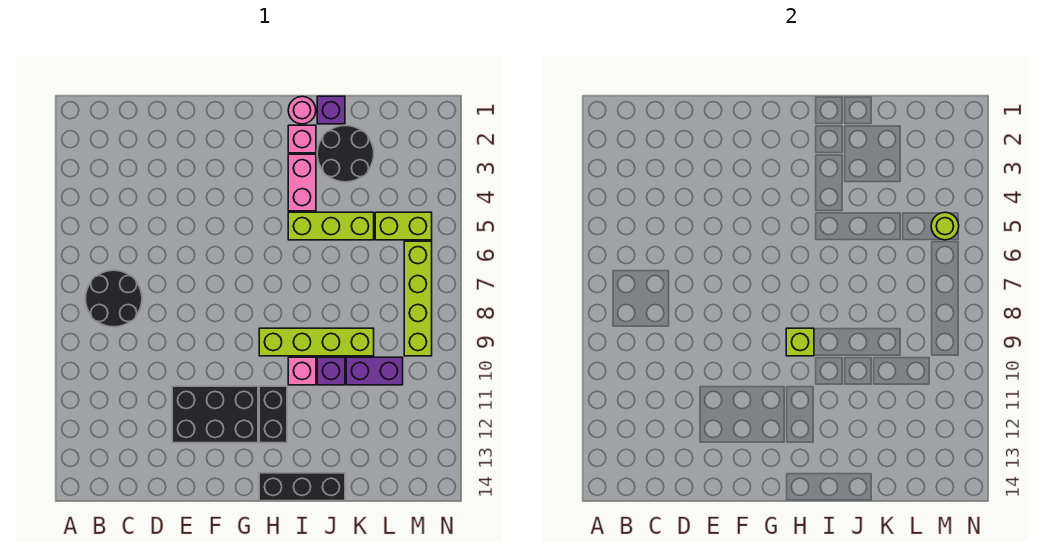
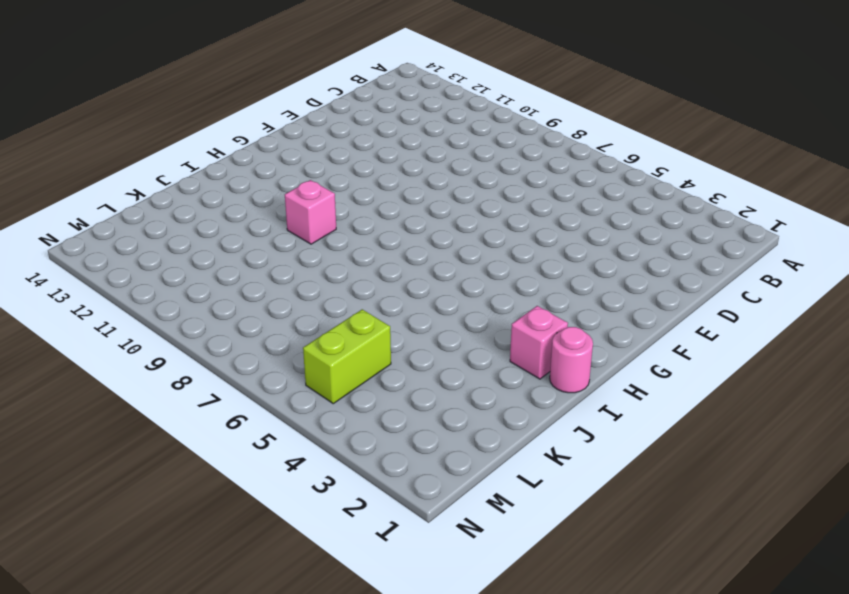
none -> black 2x2 round brick [85,270,142,327]
none -> black 2x3 brick [172,386,258,443]
none -> lime 1x4 brick [259,328,374,356]

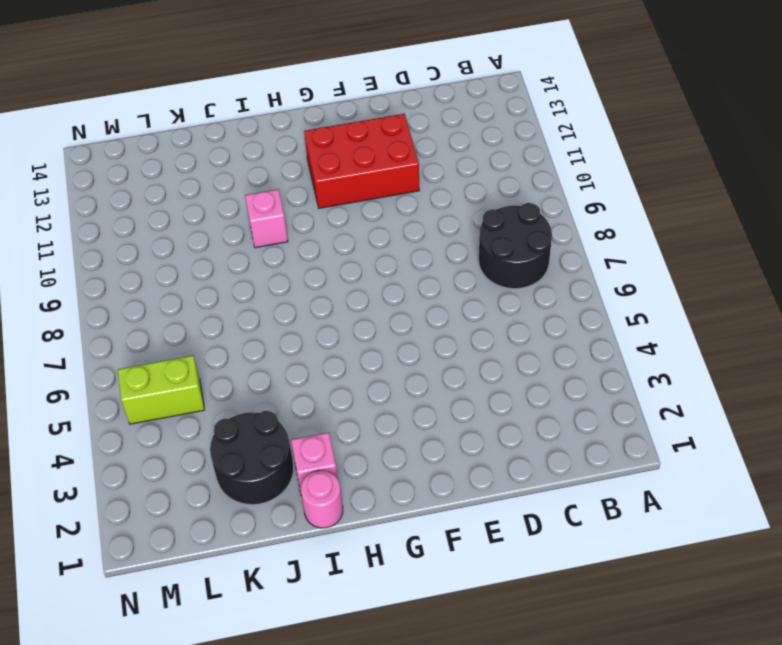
red 2x3 brick [304,114,419,208] -> black 2x3 brick [172,386,258,443]
none -> lime 1x4 brick [259,328,374,356]
none -> black 1x2 brick [259,386,287,443]
none -> black 1x3 brick [259,473,345,501]

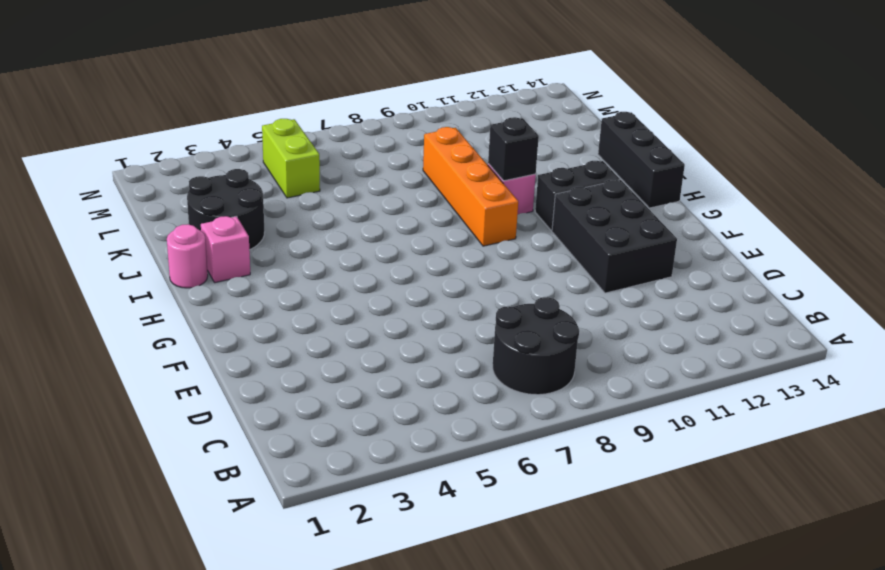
orange 1x4 brick [423,127,518,246] -> lime 1x4 brick [259,328,374,356]
black 1x1 brick [488,117,539,181] -> none
none -> pink 1x2 brick [288,154,316,211]
none -> lime 1x3 brick [288,212,374,240]
none -> purple 1x1 brick [317,96,345,124]

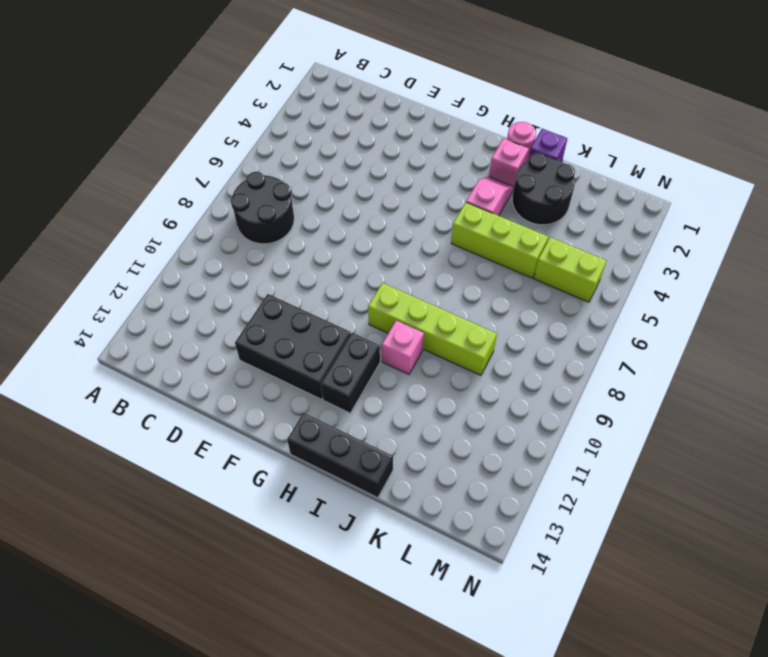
pink 1x2 slope [466,177,514,216] -> pink 1x2 brick [288,154,316,211]
none -> purple 1x1 brick [317,357,345,385]
none -> purple 1x2 brick [346,357,403,385]
none -> lime 1x4 brick [404,241,432,356]

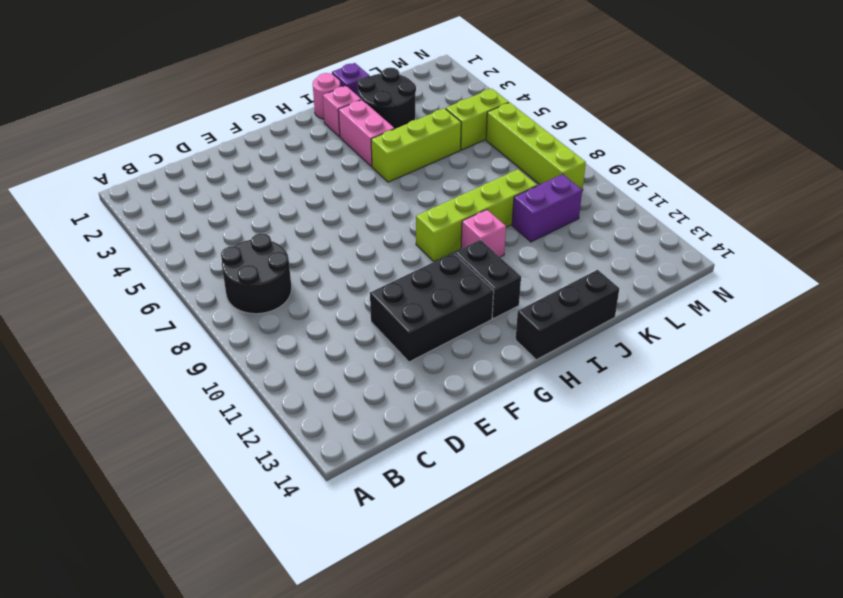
none -> purple 1x1 brick [317,357,345,385]
none -> lime 1x1 brick [786,328,814,356]
none -> lime 1x1 round brick [931,212,959,240]

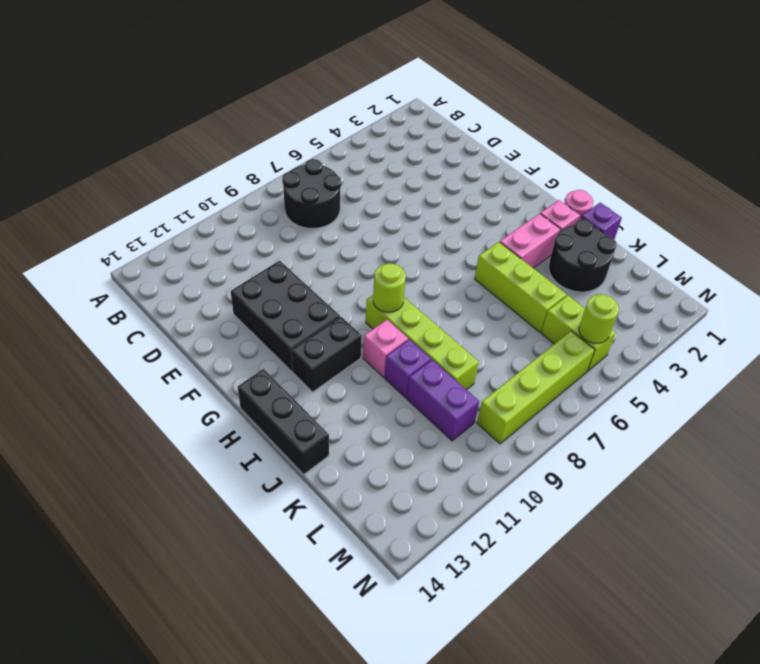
lime 1x1 round brick [373,263,406,312] -> lime 1x1 brick [786,328,814,356]

